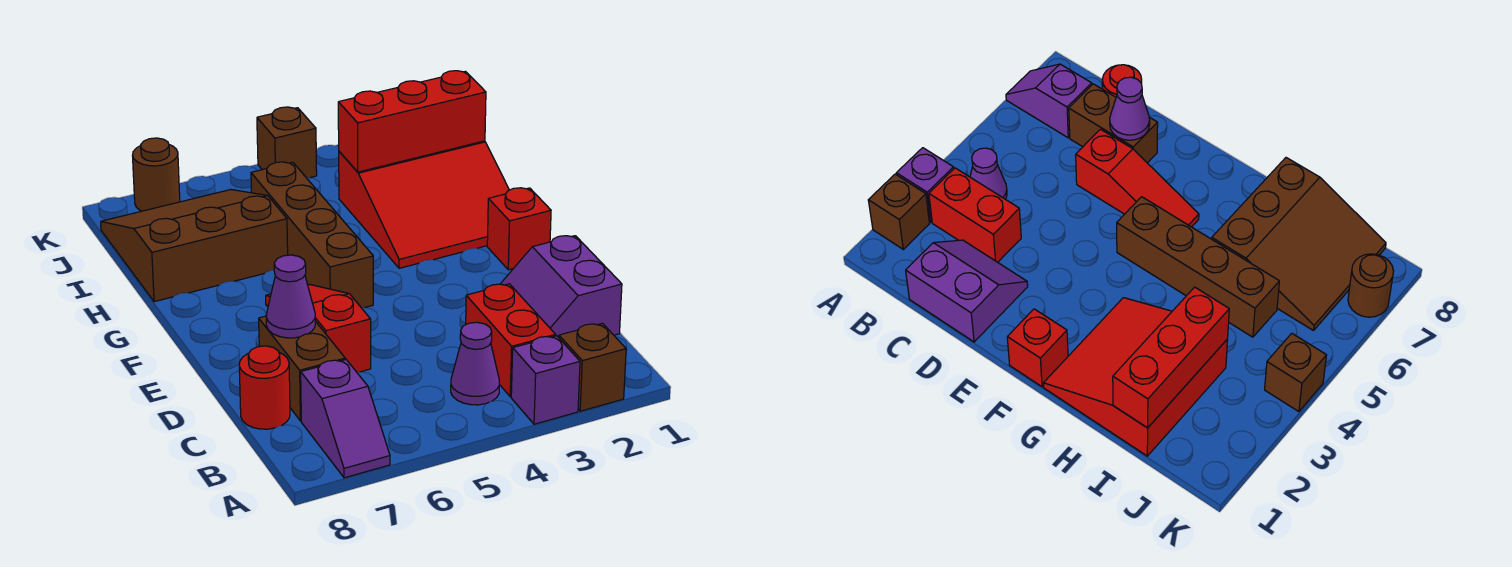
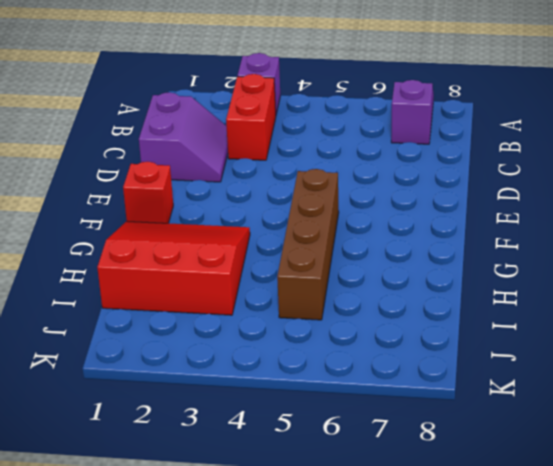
none -> brown 1x1 brick [559,323,626,411]
none -> purple 1x1 cone [451,322,499,405]
none -> brown 1x2 brick [259,316,345,421]

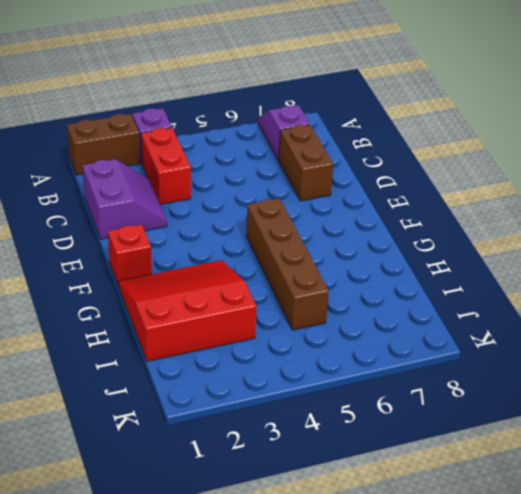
brown 1x2 brick [67,114,140,175] -> brown 1x1 brick [559,323,626,411]
none -> purple 1x1 cone [451,322,499,405]
none -> red 1x1 round brick [239,346,290,429]
none -> red 1x3 slope [266,284,371,372]

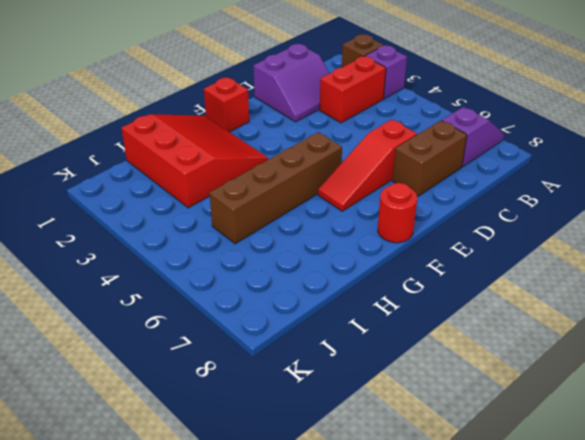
red 1x1 round brick [378,183,417,243] -> red 1x1 round brick moved to [239,346,290,429]
none -> purple 1x1 cone [451,322,499,405]
none -> brown 3x3 slope [101,190,288,302]
none -> brown 1x1 brick [257,107,317,178]

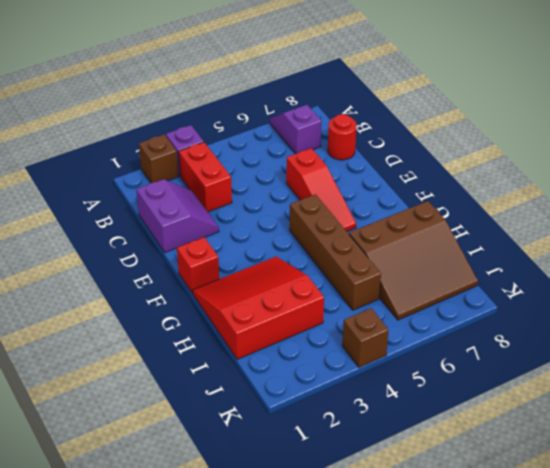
none -> purple 1x1 cone [451,322,499,405]
none -> brown 1x2 brick [259,316,345,421]
none -> brown 1x1 round brick [132,138,180,211]

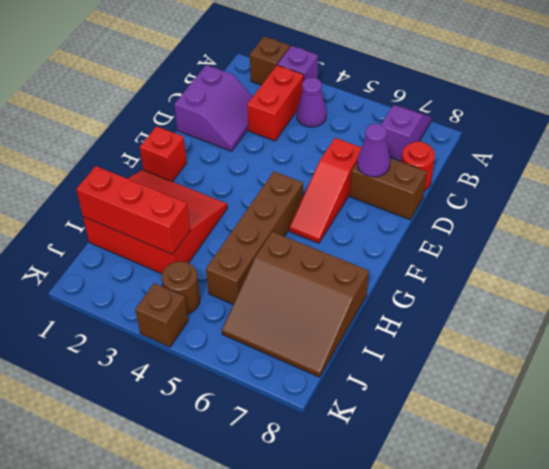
brown 1x2 brick [350,158,427,220] -> brown 1x2 brick turned to [259,316,345,421]
brown 1x1 round brick [162,262,200,314] -> brown 1x1 round brick moved to [132,138,180,211]

